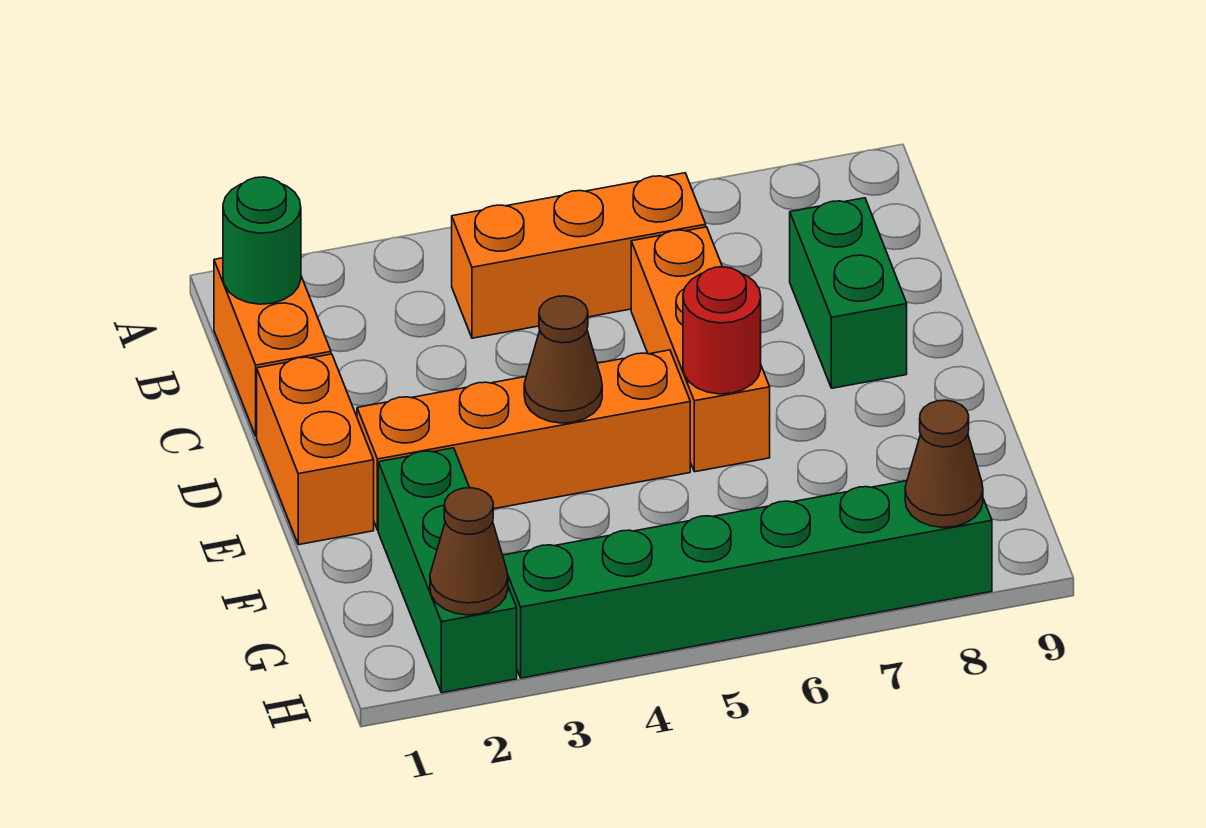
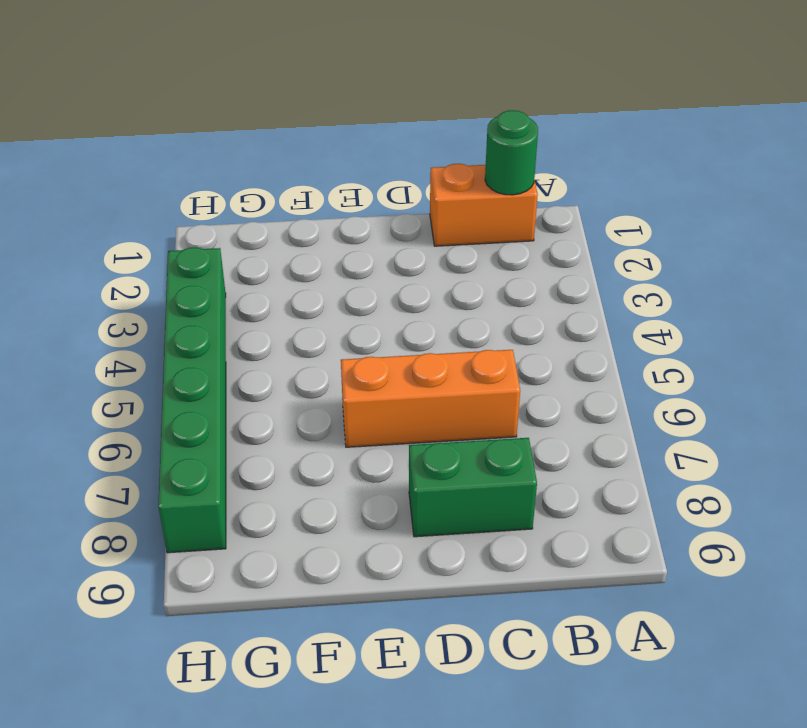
none -> orange 1x3 brick [452,173,706,338]
none -> orange 1x2 brick [257,354,374,545]
none -> orange 1x4 brick [357,350,690,530]

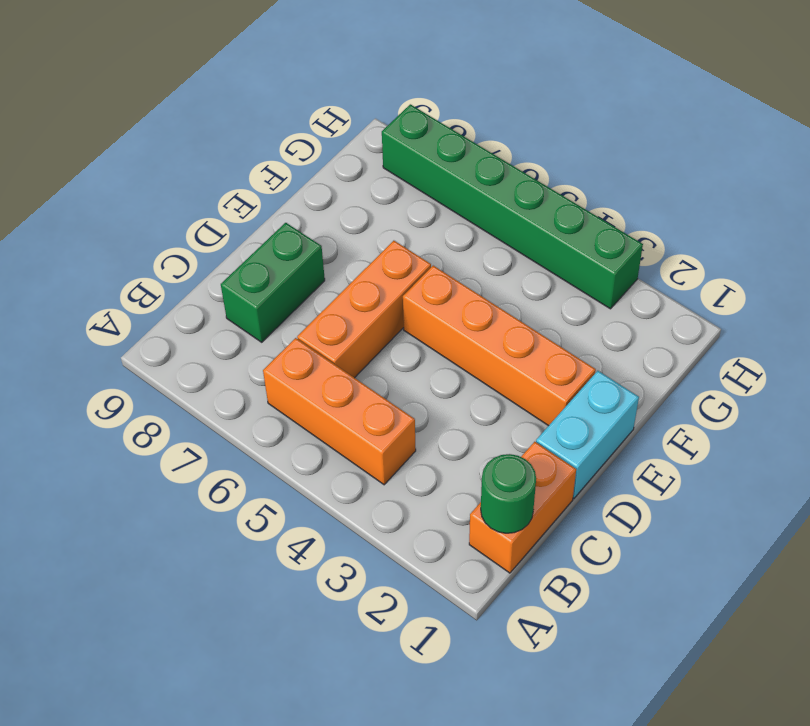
cyan 1x2 brick [536,371,639,498] -> orange 1x2 brick [257,354,374,545]
none -> green 1x3 brick [378,448,517,693]
none -> brown 1x1 cone [524,296,602,423]
none -> red 1x1 round brick [683,267,761,394]

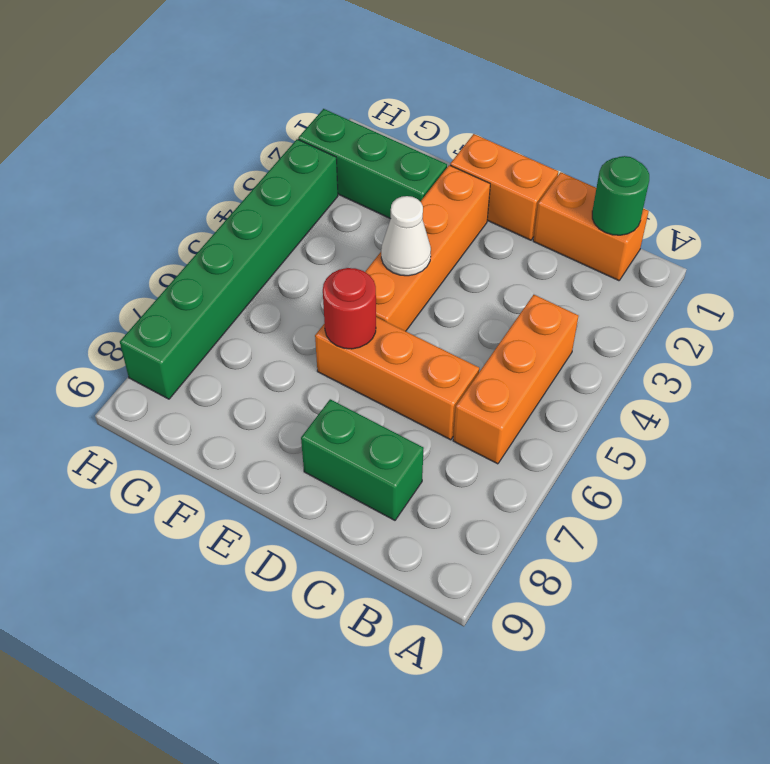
white 1x1 cone [381,196,431,276] -> brown 1x1 cone [524,296,602,423]
none -> brown 1x1 cone [430,488,508,615]
none -> brown 1x1 cone [905,400,983,527]

